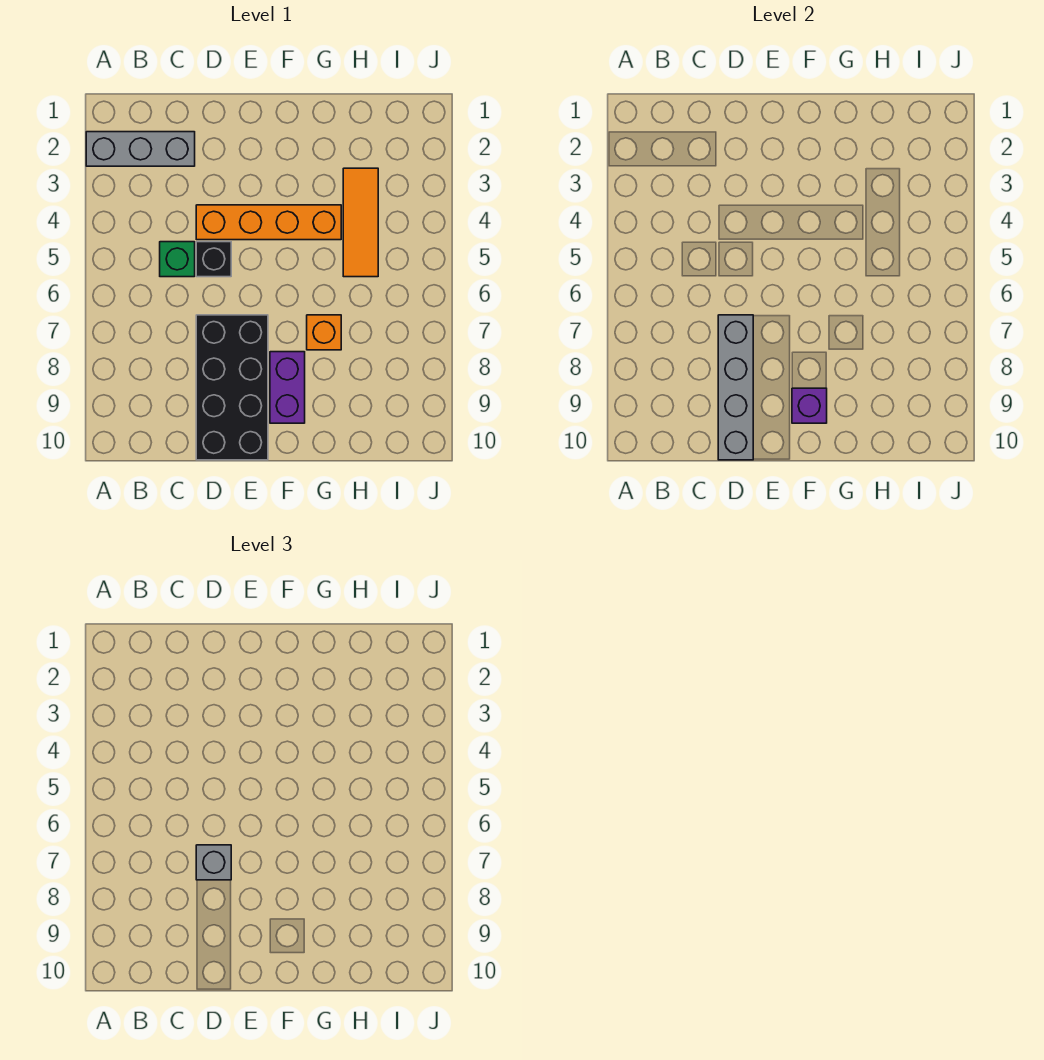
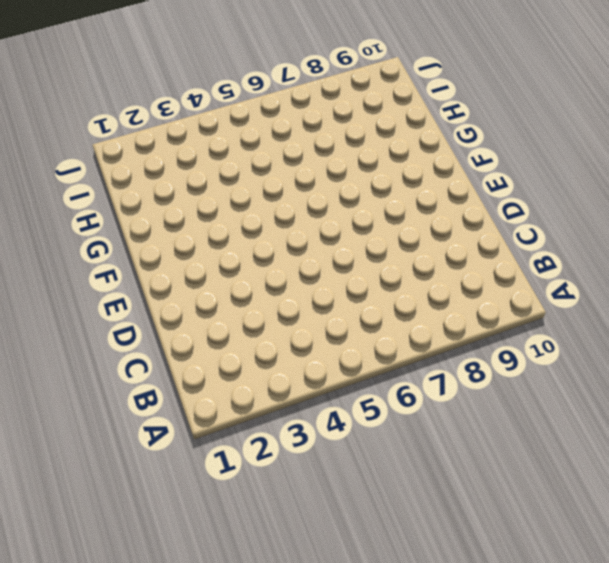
none -> grey 1x3 brick [86,132,195,166]
none -> green 1x1 brick [160,242,195,277]

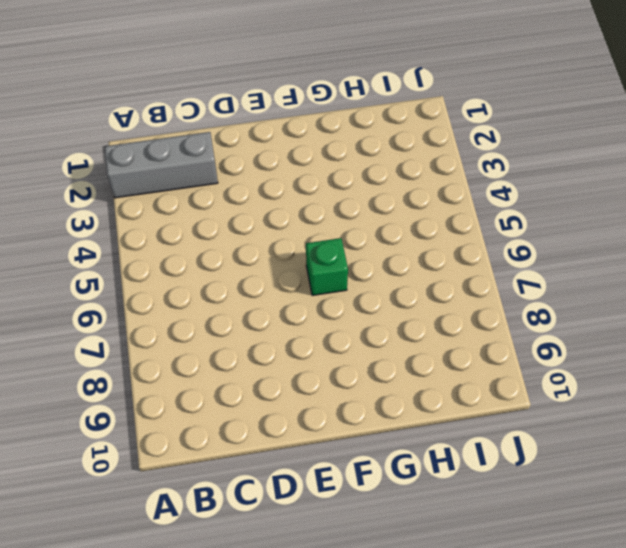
green 1x1 brick [306,238,348,295] -> green 1x1 brick moved to [160,242,195,277]
none -> orange 1x4 brick [196,205,341,240]
none -> black 1x1 brick [196,242,231,277]

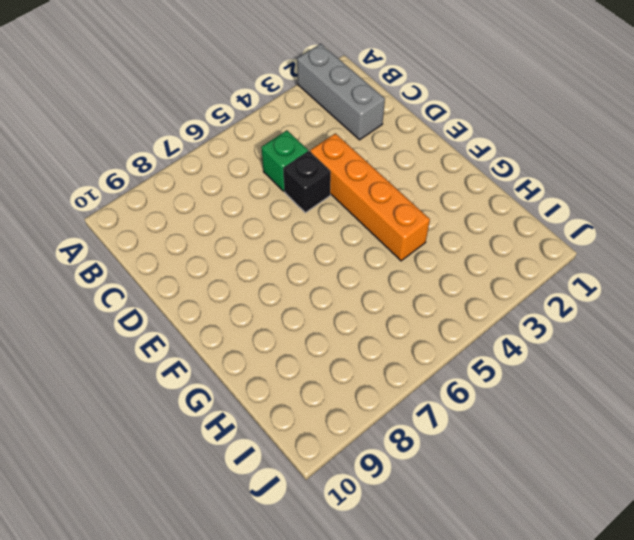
none -> black 2x4 brick [196,315,268,460]
none -> purple 1x2 brick [270,352,305,423]

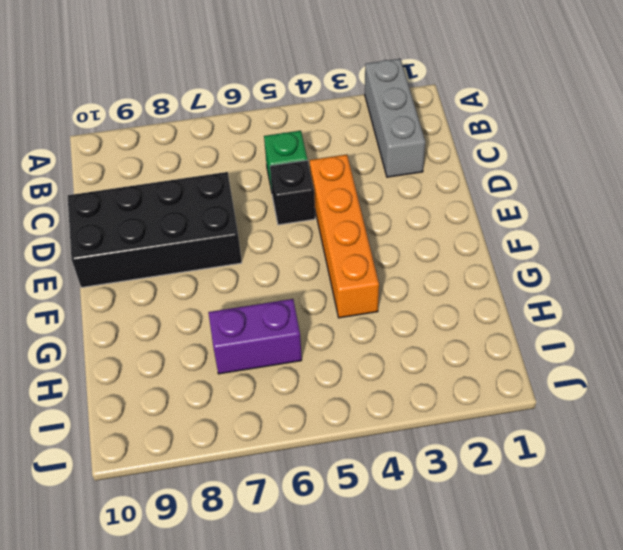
purple 1x2 brick [208,299,302,374] -> purple 1x2 brick moved to [270,352,305,423]
none -> orange 1x1 brick [307,315,341,350]
none -> orange 1x3 tile [343,168,378,277]

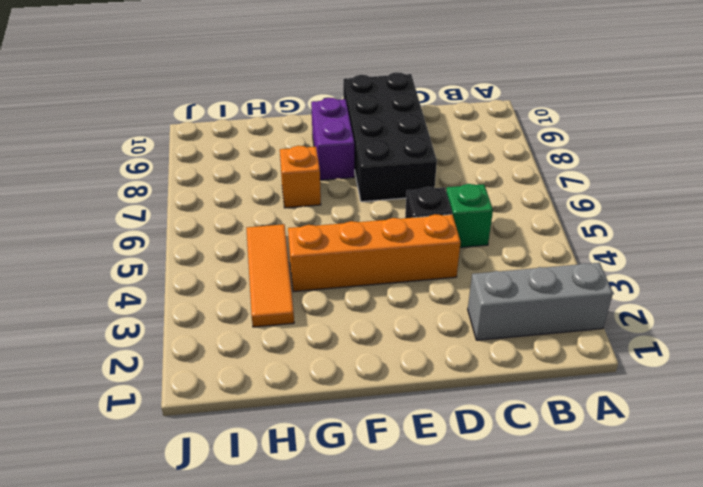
none -> grey 1x4 brick [718,315,753,460]
none -> purple 1x1 brick [792,388,827,423]

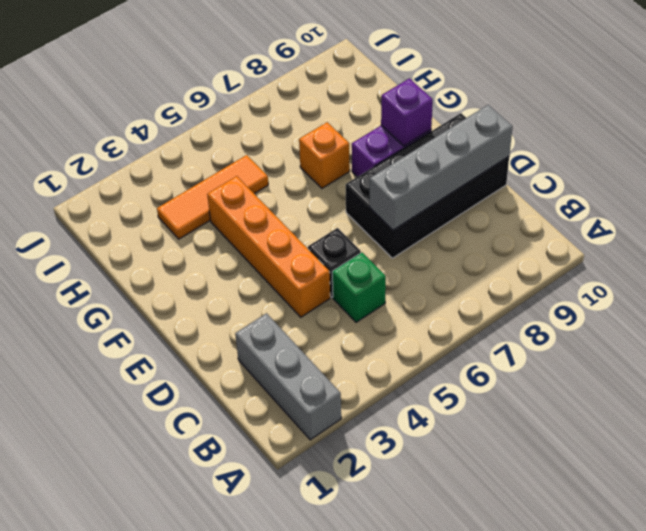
none -> grey 1x1 brick [196,845,231,880]

